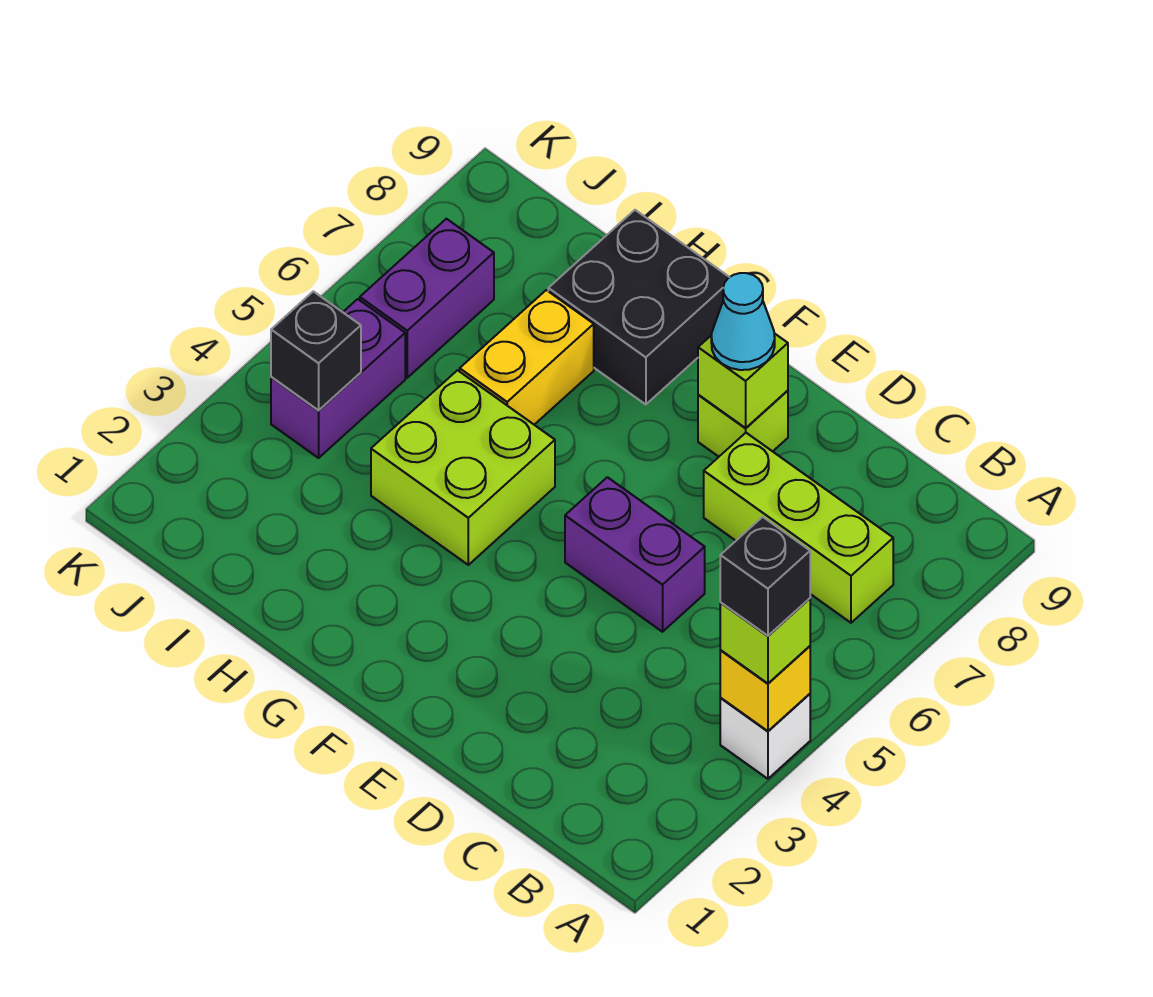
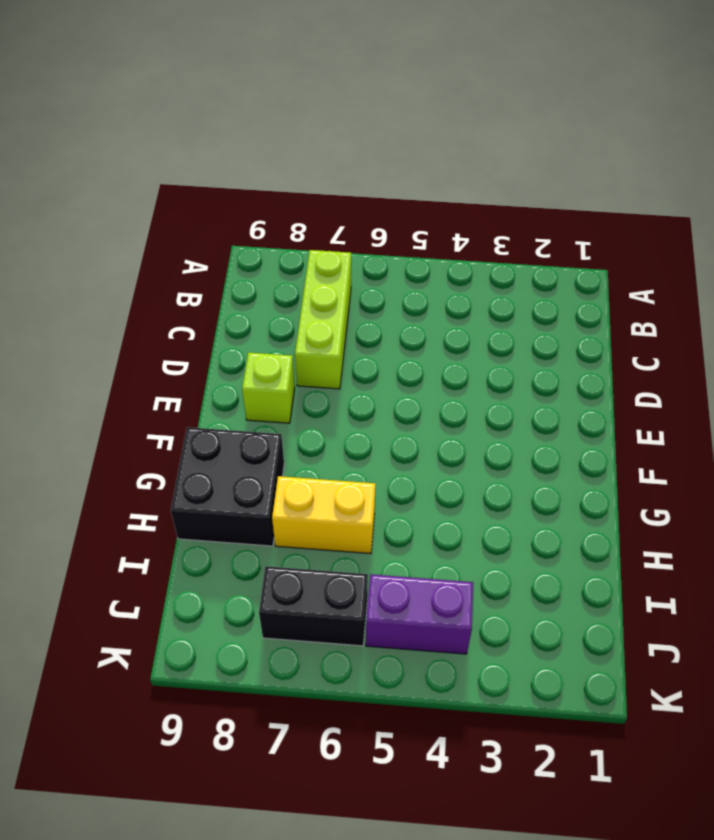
black 1x2 brick [259,566,368,646] -> purple 1x2 brick [360,219,494,378]
none -> white 1x1 brick [720,694,810,779]
none -> purple 1x2 brick [565,477,705,632]
none -> lime 2x2 brick [371,370,555,565]

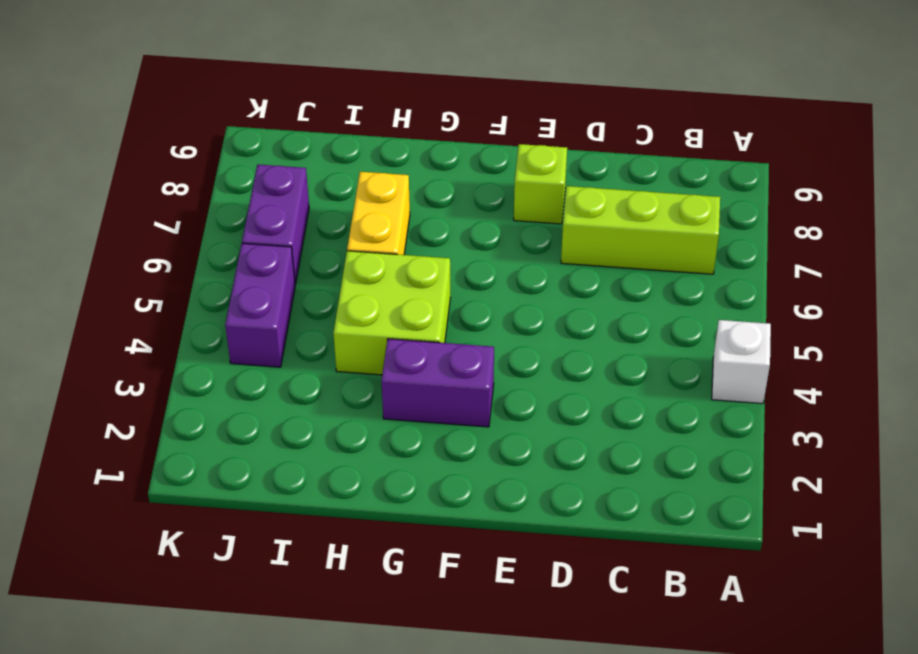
purple 1x2 brick [381,339,494,427] -> purple 1x2 brick moved to [565,477,705,632]
none -> black 2x2 brick [548,210,729,404]
none -> yellow 1x1 brick [720,646,810,731]
none -> lime 1x1 brick [698,333,788,428]

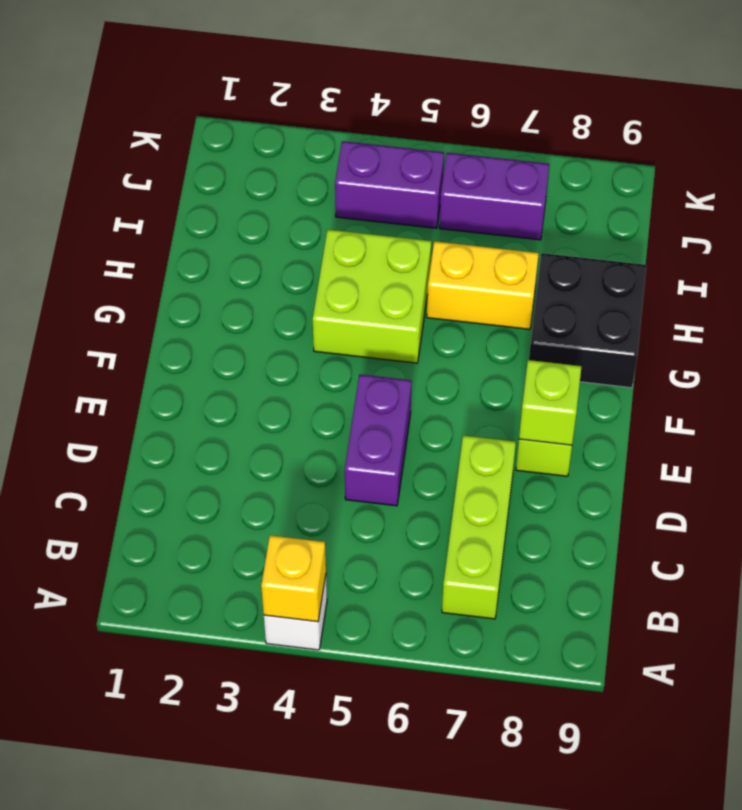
none -> black 1x1 brick [271,291,361,410]
none -> lime 1x1 brick [720,598,810,683]
none -> cyan 1x1 cone [711,273,775,370]

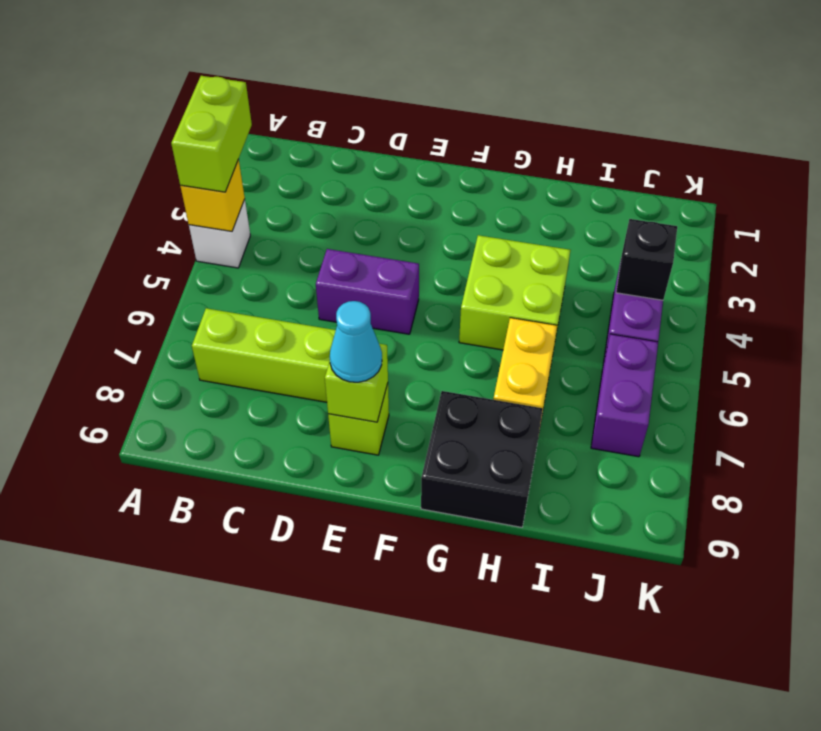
lime 1x2 brick [171,76,252,192] -> lime 1x1 brick [720,598,810,683]
none -> black 1x1 brick [720,517,810,636]

